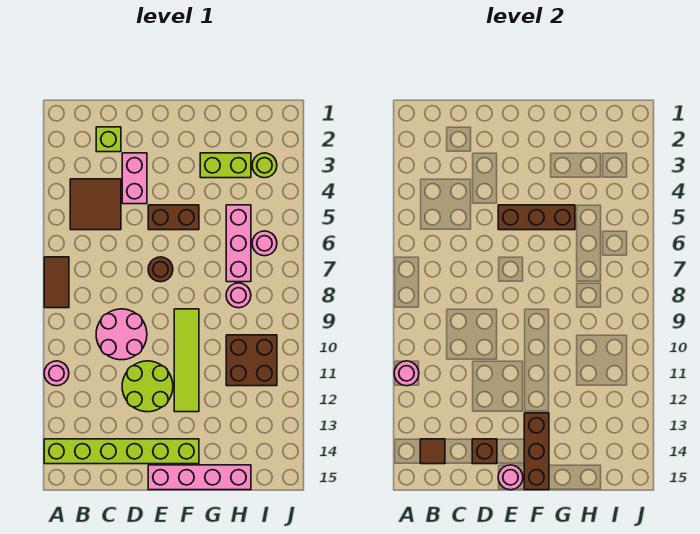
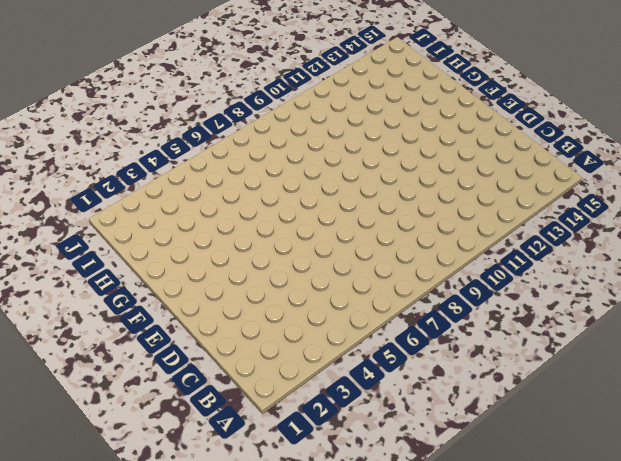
none -> brown 1x2 tile [44,257,69,308]
none -> pink 1x1 round brick [44,361,69,386]
none -> lime 1x6 brick [44,439,199,464]

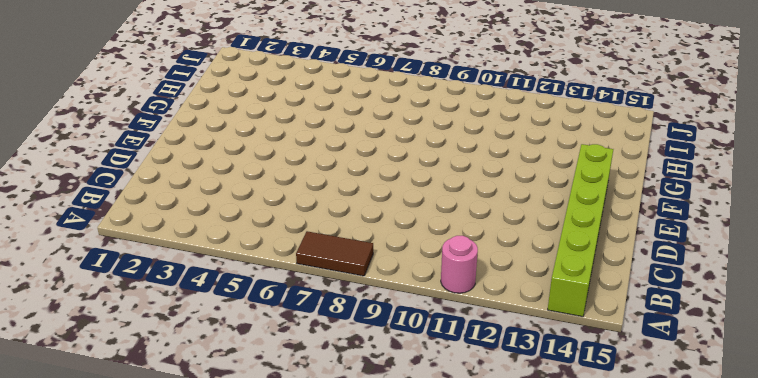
none -> brown 2x2 tile [70,179,121,230]
none -> lime 1x1 brick [96,127,121,152]
none -> pink 2x2 round brick [96,309,147,360]

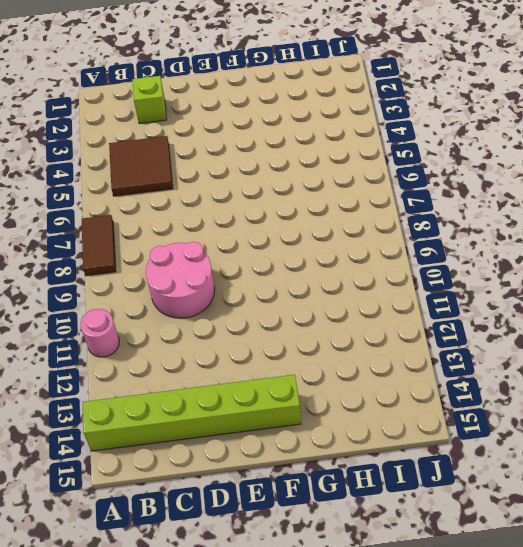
none -> pink 1x2 brick [122,153,147,204]
none -> lime 2x2 round brick [122,361,173,412]
none -> brown 1x2 brick [148,205,199,230]

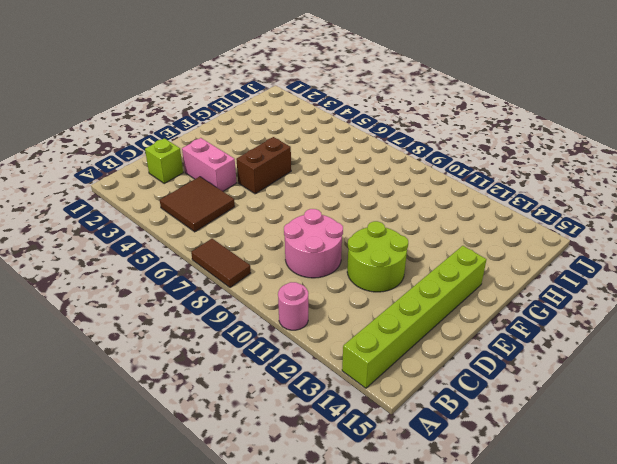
none -> brown 1x1 round brick [148,257,173,282]
none -> pink 1x4 brick [148,465,251,490]
none -> lime 1x4 tile [174,309,199,412]

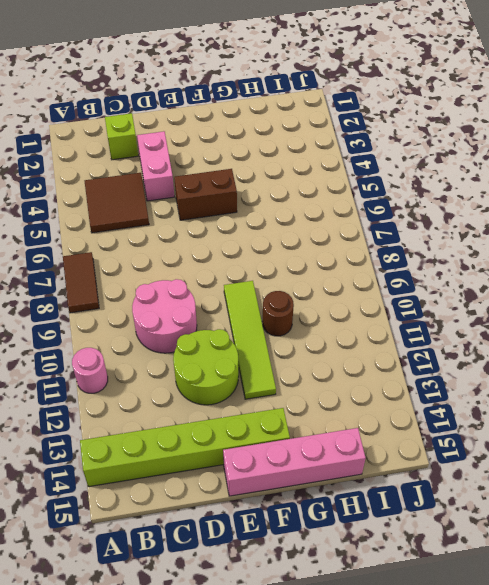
brown 1x1 round brick [263,291,294,336] -> brown 1x1 round brick moved to [148,257,173,282]
none -> lime 1x2 brick [200,153,251,178]
none -> pink 1x3 brick [226,205,251,282]
none -> pink 1x1 round brick [226,283,251,308]

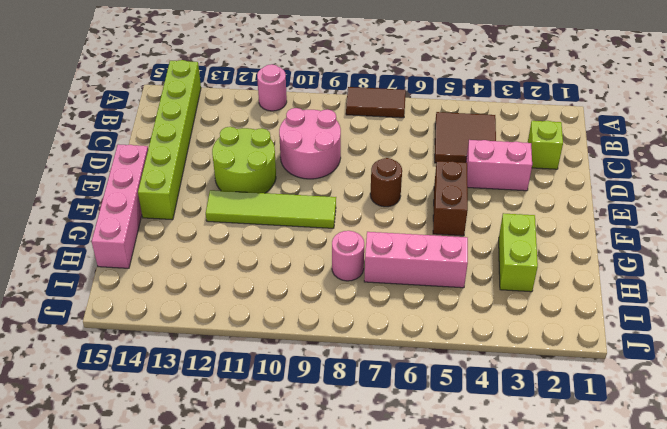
none -> brown 2x2 brick [226,335,277,386]
none -> lime 1x1 round brick [252,153,277,178]
none -> pink 1x1 round brick [252,231,277,256]

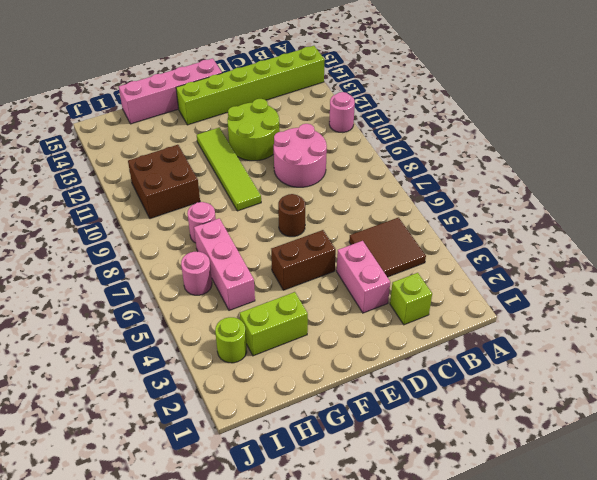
none -> brown 1x2 tile [44,257,69,308]
none -> pink 1x1 round brick [394,361,419,386]
none -> brown 1x1 tile [420,439,445,464]

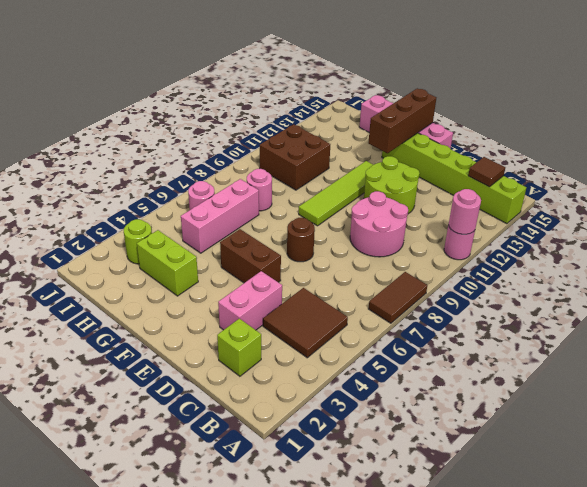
none -> brown 1x1 brick [472,439,497,464]
none -> brown 1x3 brick [498,205,575,230]
none -> pink 1x1 round brick [498,465,523,490]

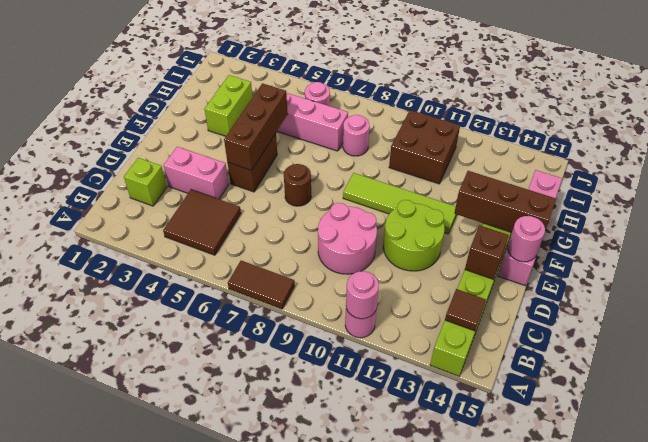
none -> lime 1x1 round brick [252,153,277,178]

